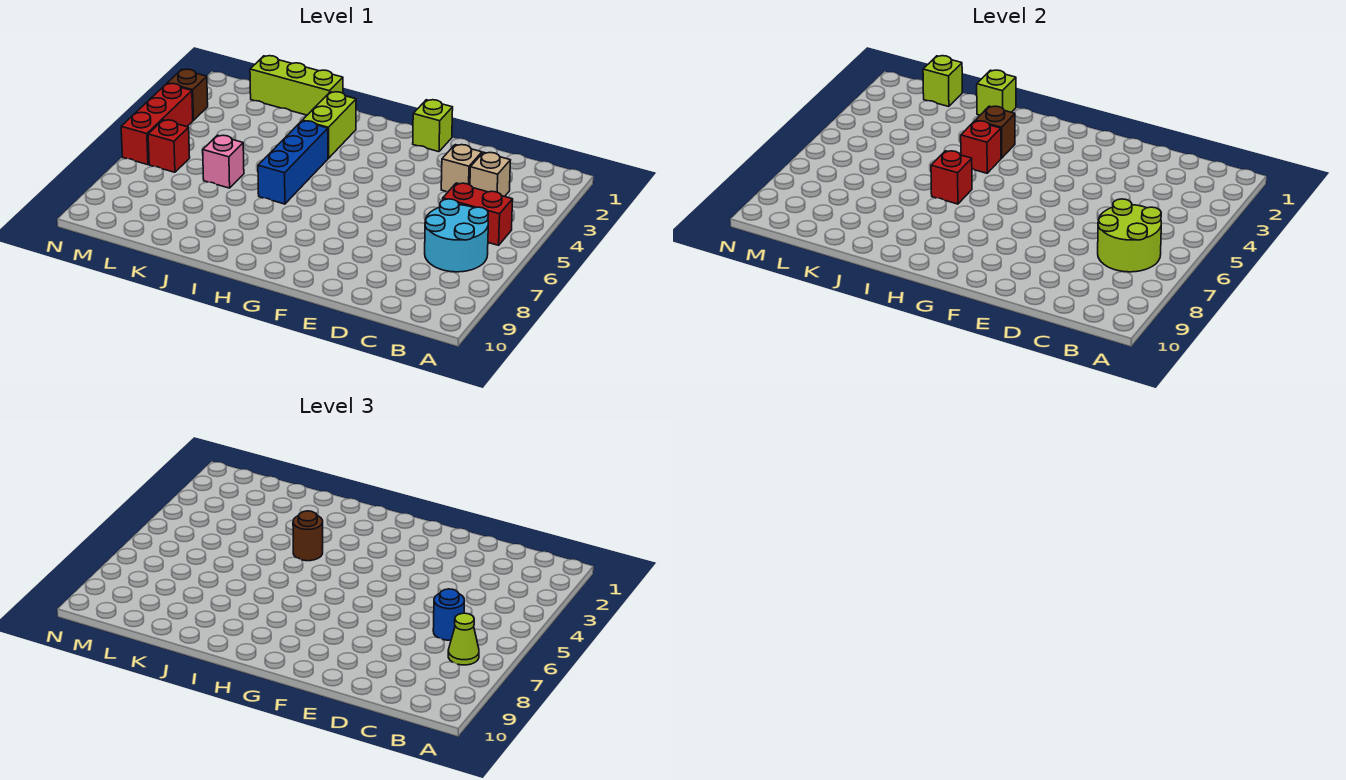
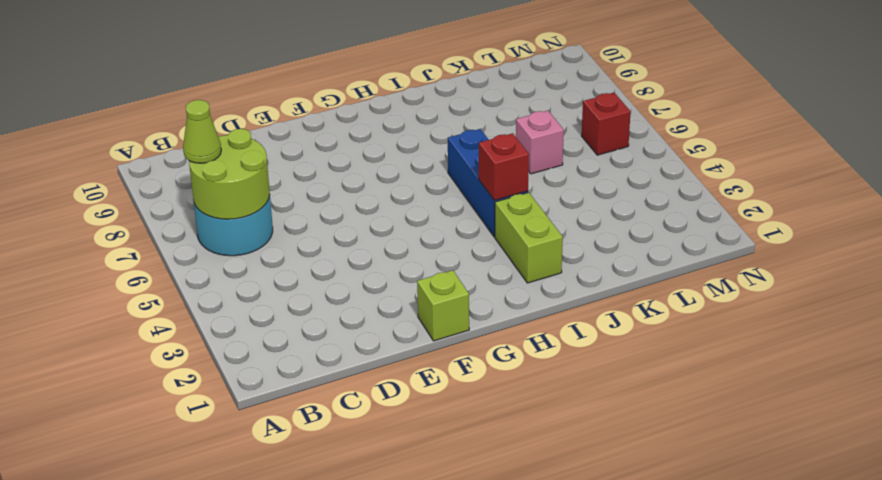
none -> red 1x2 brick [443,183,513,245]
none -> tan 1x1 brick [470,152,511,196]
none -> tan 1x1 brick [441,145,482,192]

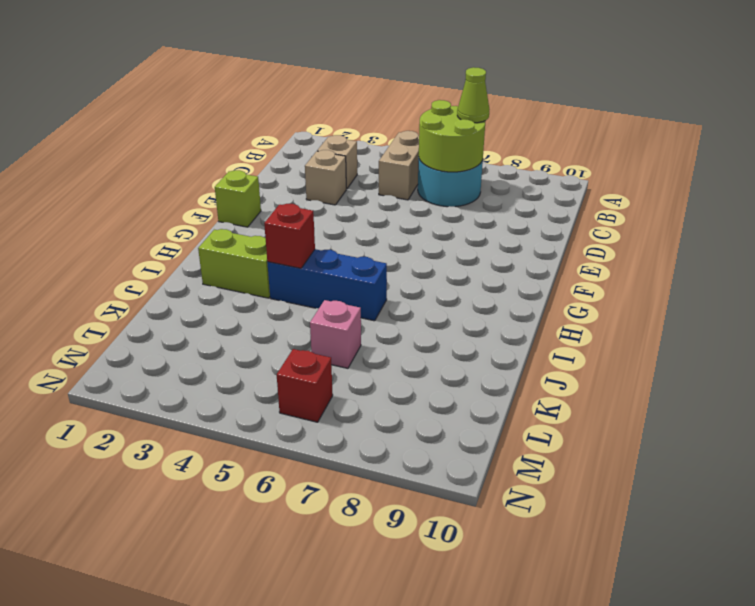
tan 1x2 brick [379,131,419,200] -> red 1x2 brick [443,183,513,245]
none -> lime 1x3 brick [250,56,343,115]
none -> brown 1x1 brick [167,69,208,120]
none -> red 1x3 brick [121,84,193,165]

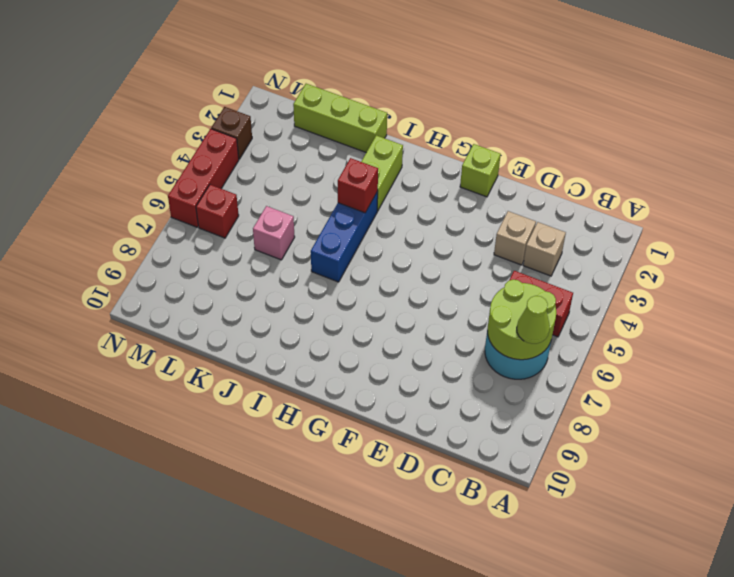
none -> brown 1x1 brick [975,106,1015,158]
none -> red 1x1 brick [931,151,972,204]
none -> lime 1x1 brick [977,70,1016,115]

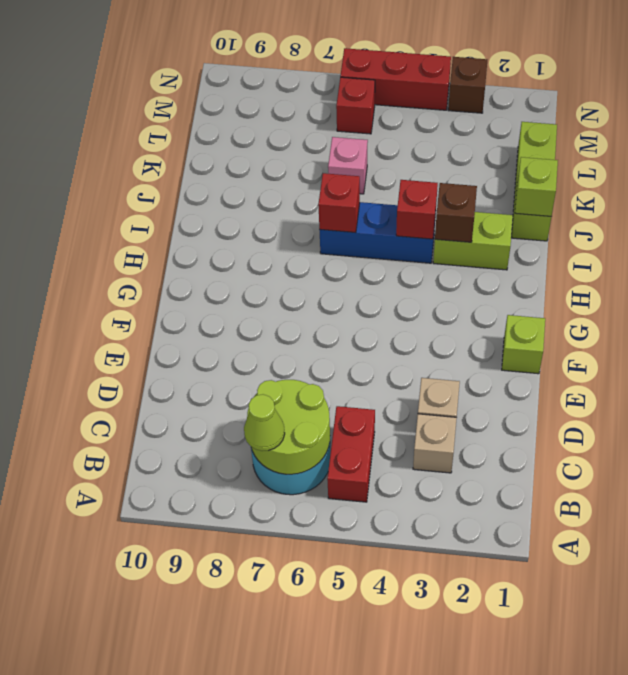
none -> lime 1x1 brick [923,56,962,107]
none -> blue 1x1 round brick [433,589,464,640]
none -> brown 1x1 round brick [293,511,323,561]

